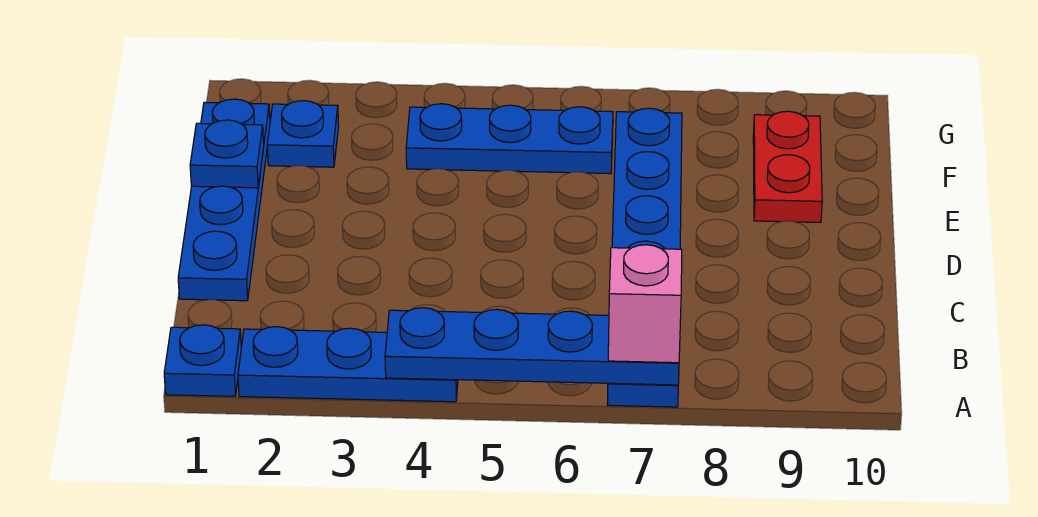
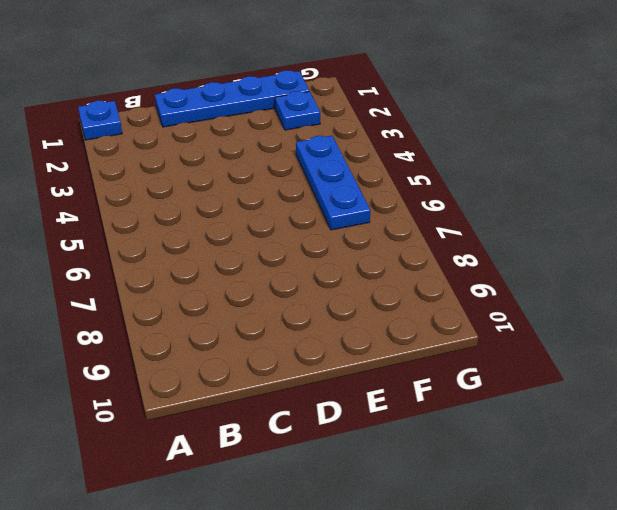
none -> blue 1x3 plate [238,327,458,402]
none -> blue 1x6 plate [607,108,682,407]

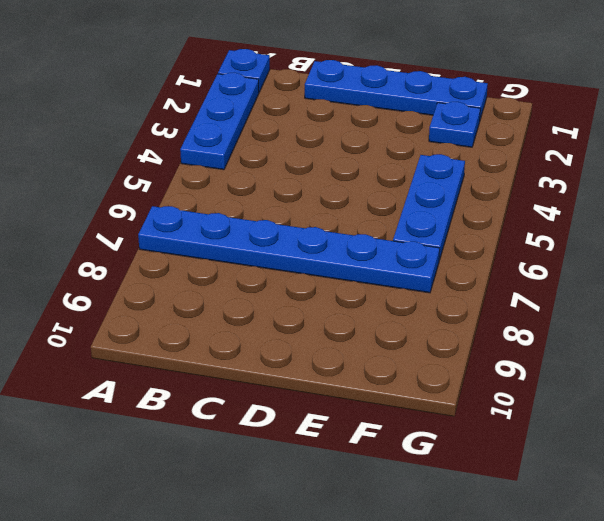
none -> red 1x2 plate [753,111,822,222]
none -> blue 1x4 plate [385,308,679,385]

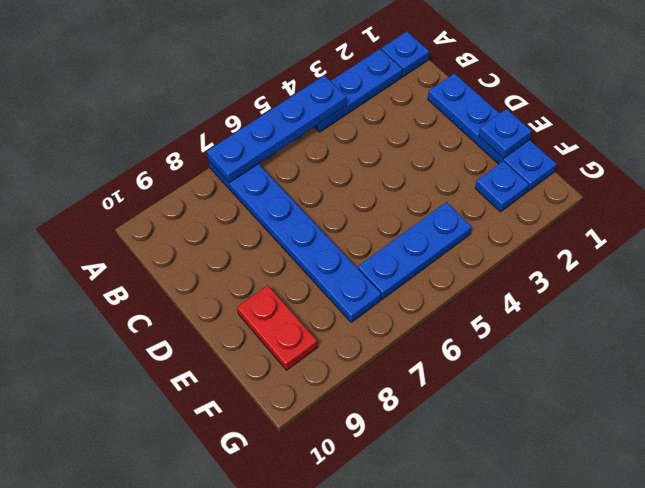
none -> pink 1x1 brick [608,245,682,363]

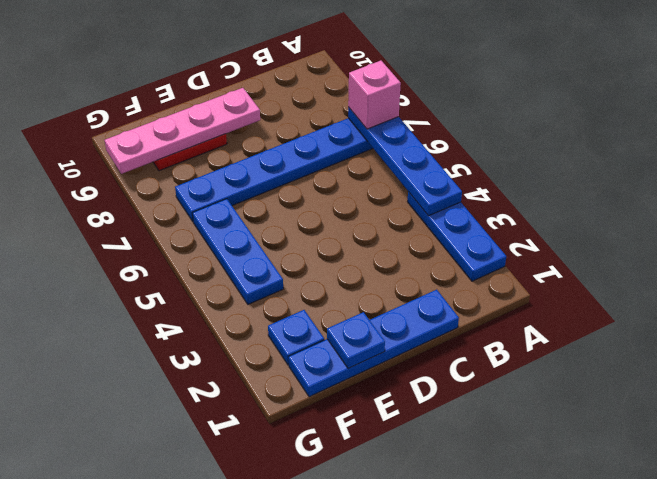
pink 1x4 plate [105,88,260,174] -> none
none -> blue 1x1 plate [164,325,241,396]

